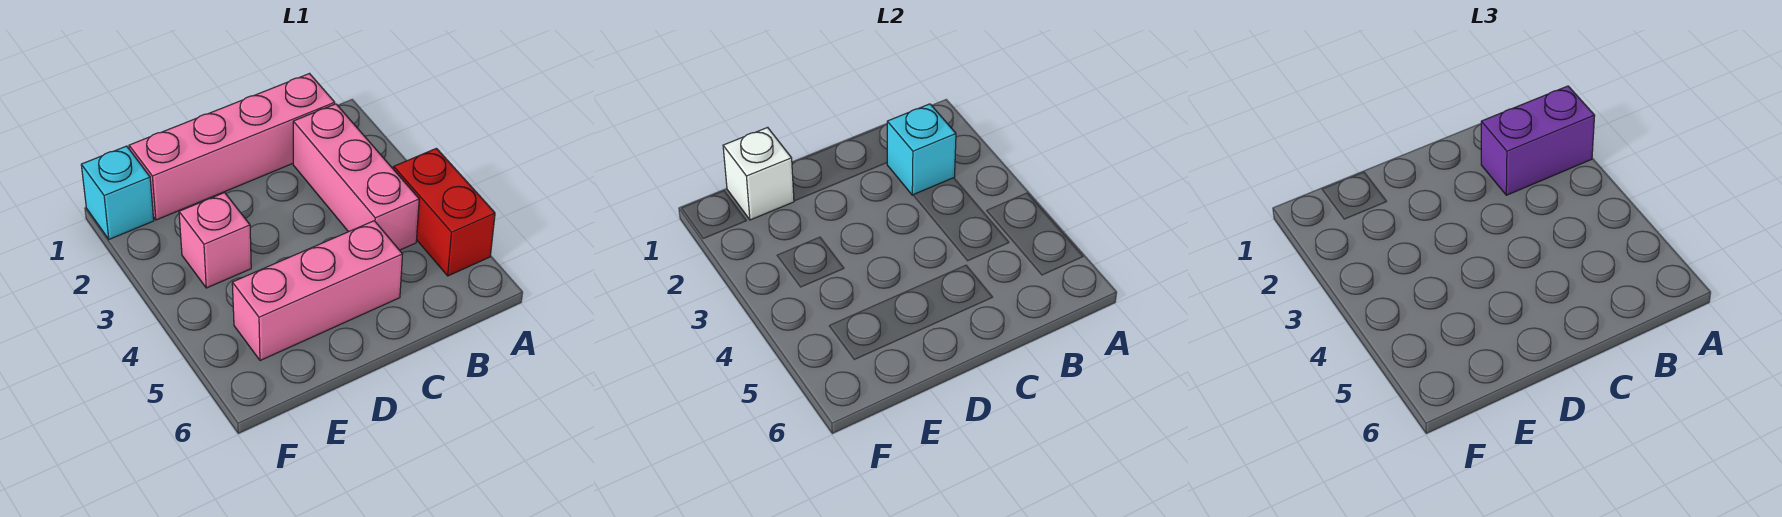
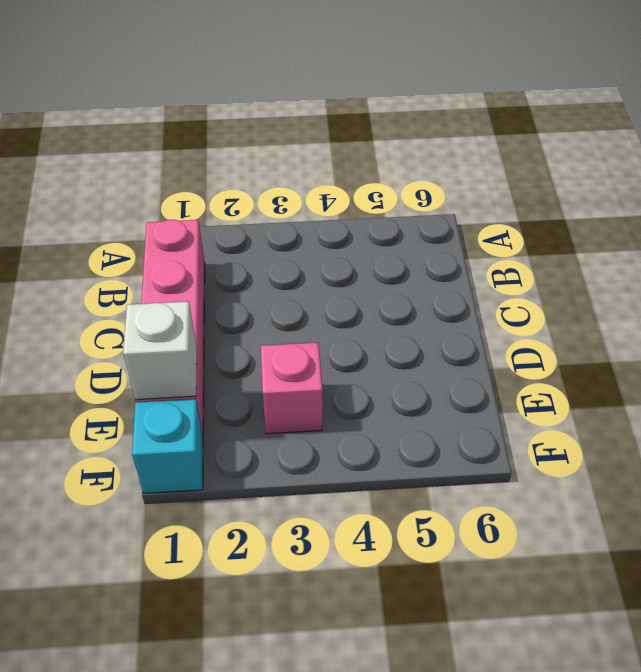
none -> red 1x2 brick [394,148,495,276]
none -> pink 1x3 brick [293,104,419,250]

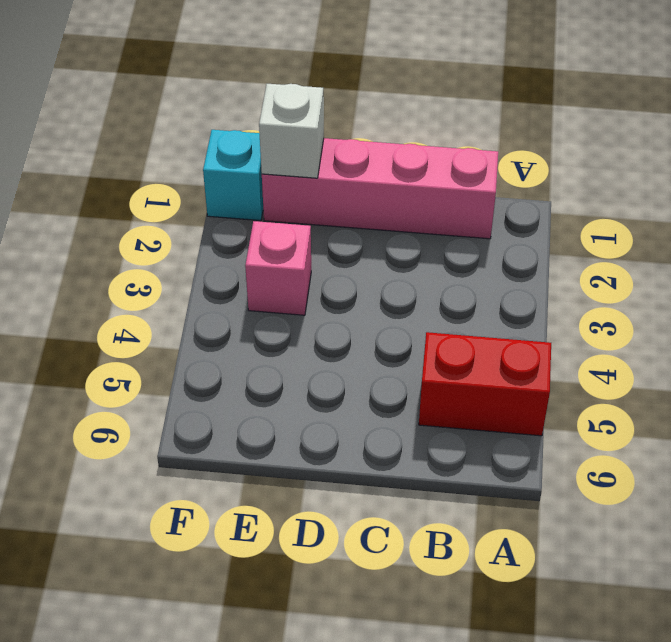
red 1x2 brick [419,332,551,436] -> red 1x2 brick turned to [394,148,495,276]
none -> pink 1x3 brick [293,104,419,250]
none -> pink 1x3 brick [232,221,403,361]

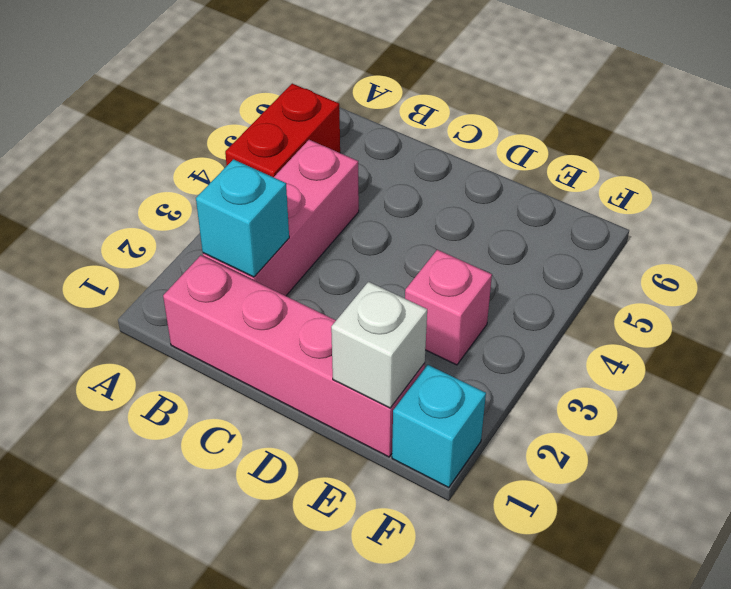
none -> pink 1x3 brick [232,221,403,361]
none -> purple 1x2 brick [1481,86,1595,195]

